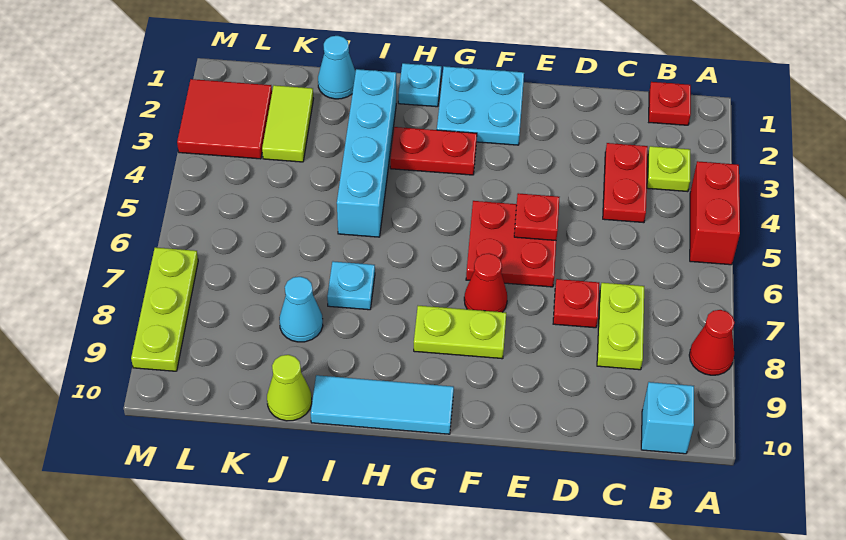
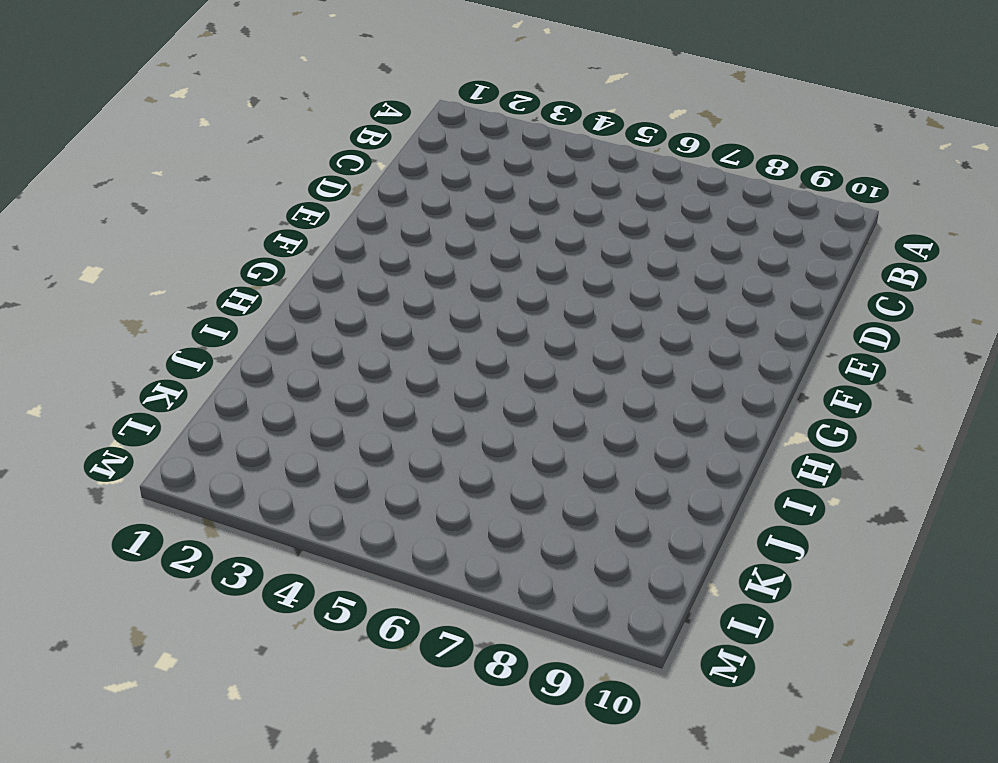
none -> red 1x2 brick [690,161,740,265]
none -> red 1x1 cone [689,310,735,375]
none -> red 1x1 plate [649,82,691,125]

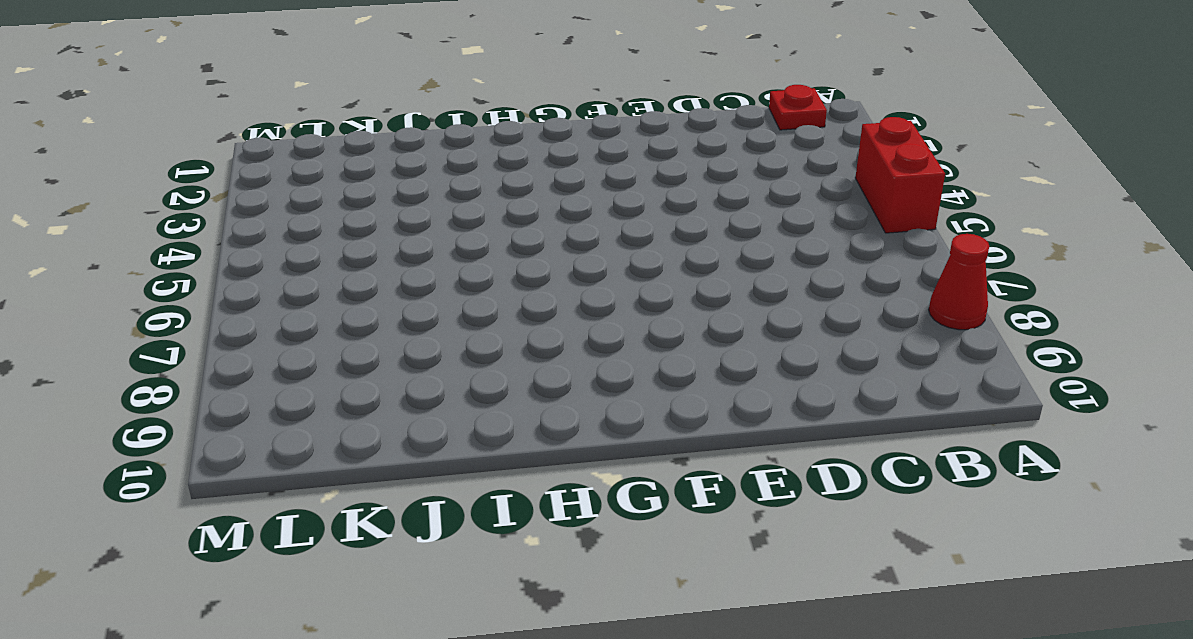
none -> lime 1x1 plate [647,146,690,192]
none -> cyan 1x1 brick [641,382,694,454]
none -> red 1x2 plate [603,143,648,223]

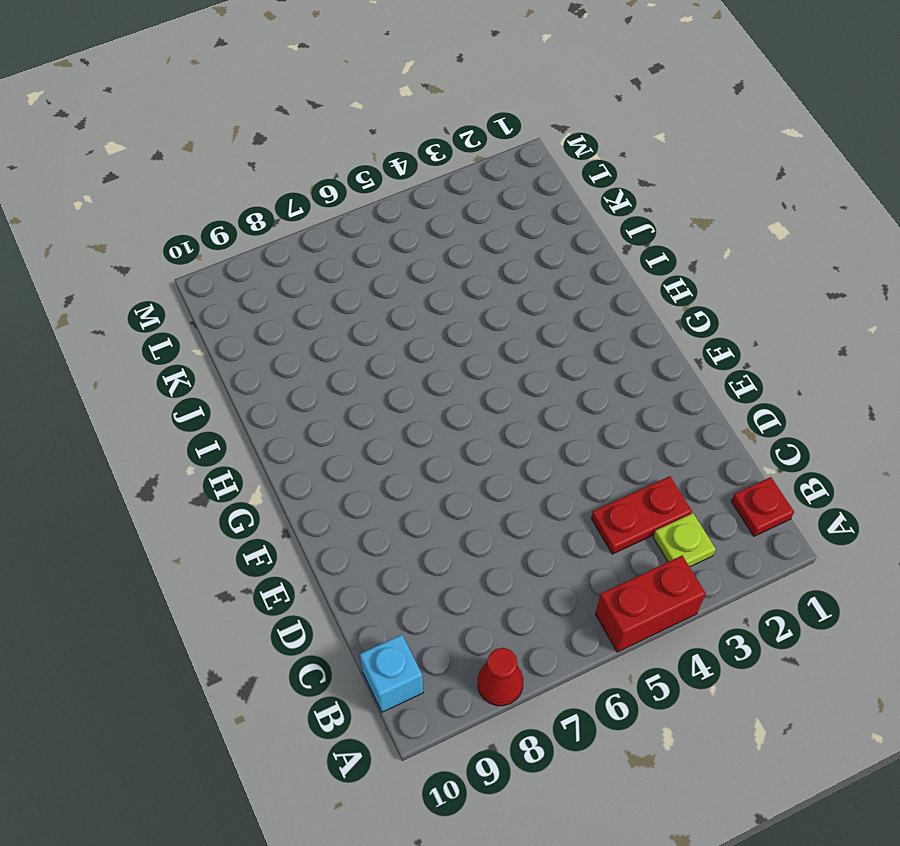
none -> lime 1x2 plate [597,283,644,370]
none -> red 1x1 plate [553,279,599,328]
none -> red 2x2 plate [466,201,556,287]

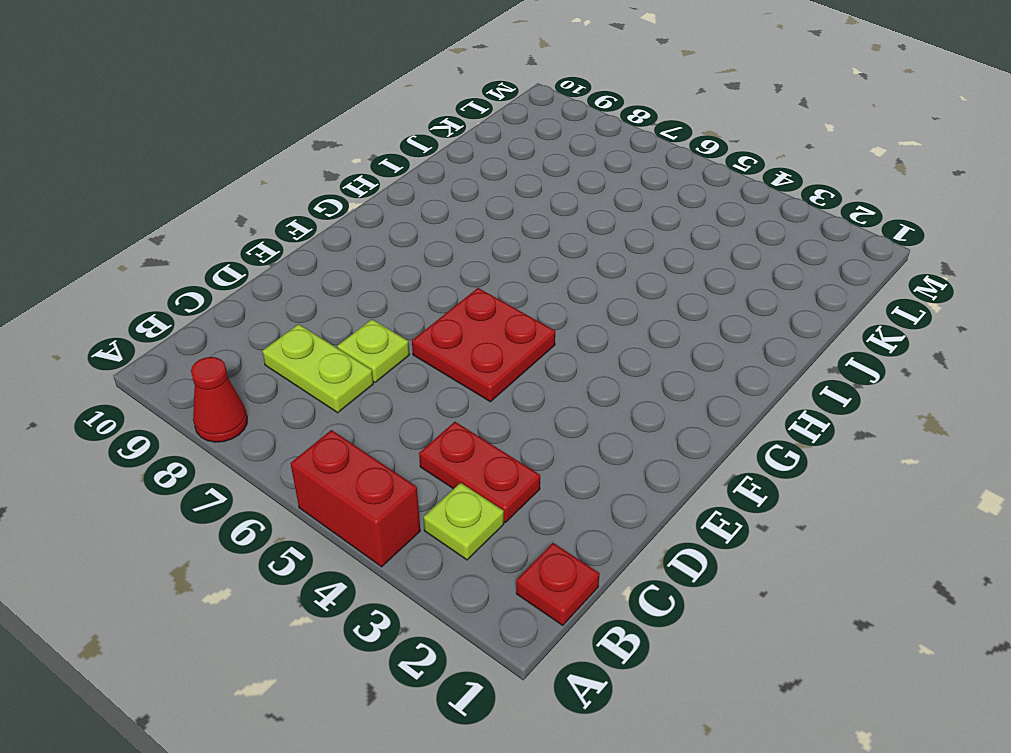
lime 1x1 plate [337,319,409,382] -> red 1x1 plate [553,279,599,328]
none -> cyan 1x1 brick [641,382,694,454]
none -> cyan 2x2 plate [437,66,524,145]
none -> red 1x1 cone [464,254,507,312]

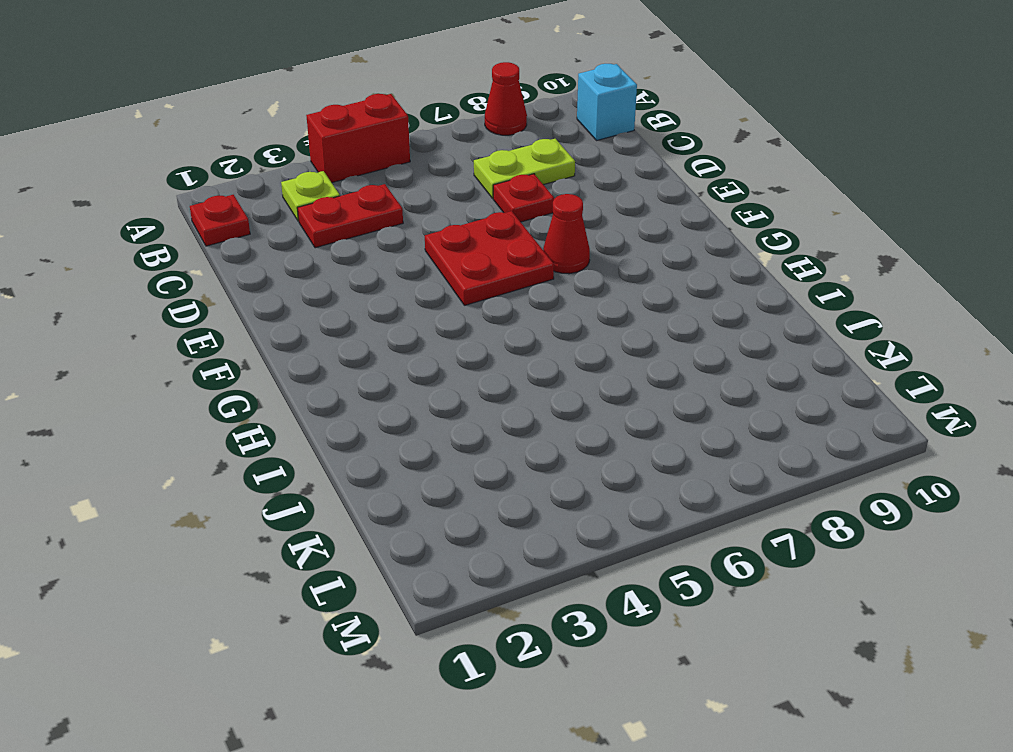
none -> cyan 2x2 plate [437,66,524,145]
none -> lime 1x2 plate [414,306,506,359]
none -> red 1x2 plate [390,127,477,175]

